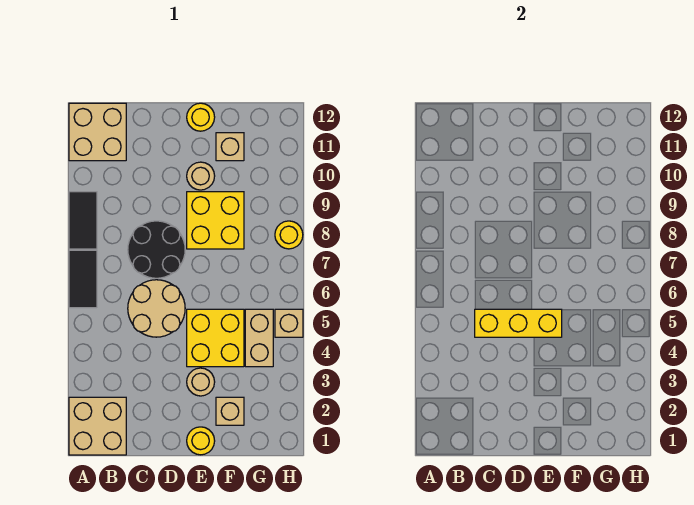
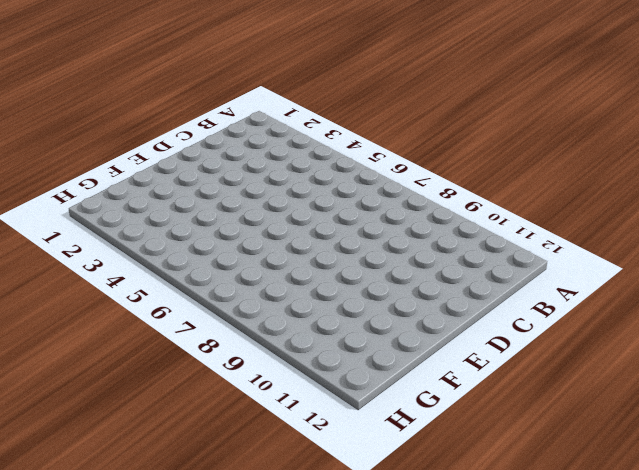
none -> tan 2x2 brick [69,397,126,455]
none -> black 1x2 tile [69,250,97,308]
none -> black 1x2 tile [69,192,97,249]

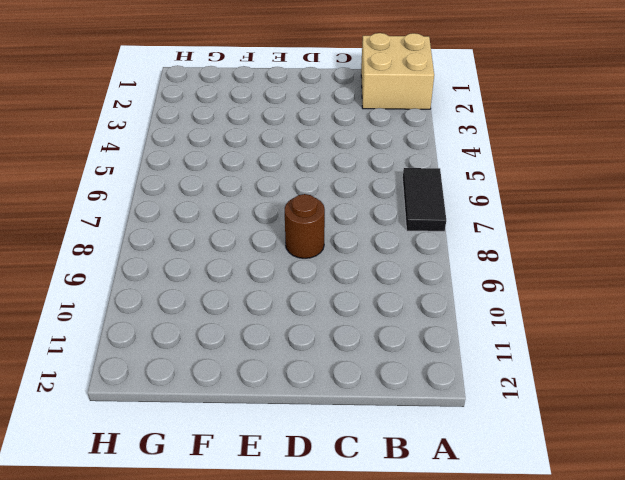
brown 1x1 round brick [285,194,325,258] -> black 2x2 round brick [128,221,185,278]
none -> black 1x2 tile [69,192,97,249]
none -> tan 2x2 brick [69,103,126,161]
none -> tan 2x2 round brick [128,280,185,337]

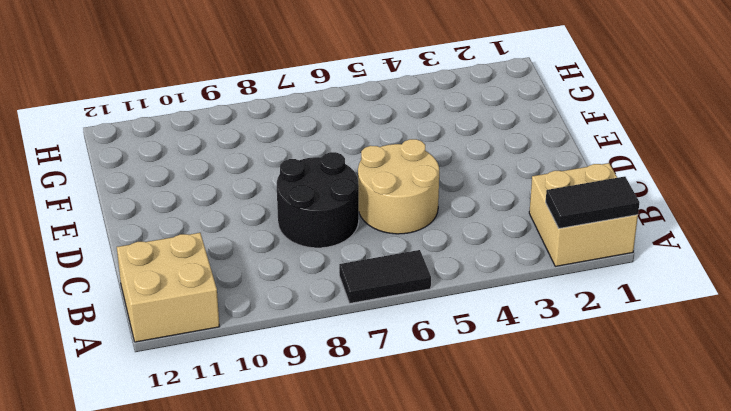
black 1x2 tile [546,177,640,229] -> black 1x2 tile moved to [69,192,97,249]
none -> yellow 1x1 round brick [187,427,215,455]
none -> tan 1x1 round brick [187,368,215,396]
none -> yellow 2x2 brick [187,309,244,367]

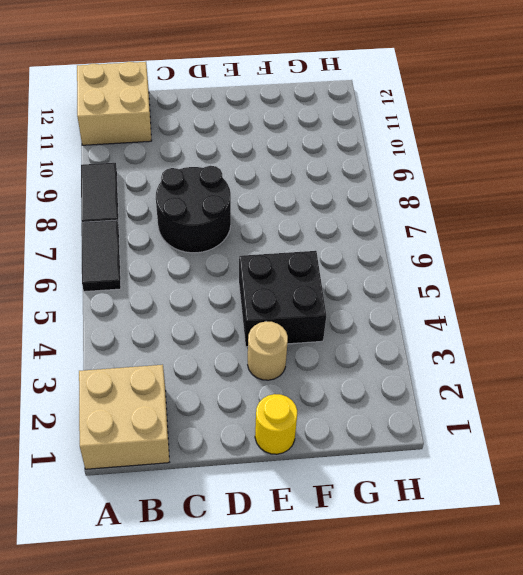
black 2x2 brick [239,251,326,347] -> yellow 2x2 brick [187,309,244,367]
none -> tan 2x2 round brick [128,280,185,337]
none -> yellow 2x2 brick [187,192,244,249]
none -> tan 1x1 round brick [187,162,215,190]

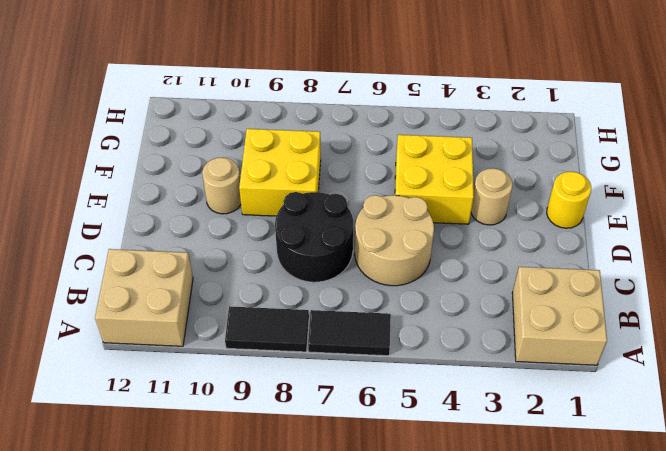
none -> yellow 1x1 round brick [187,103,215,131]
none -> tan 1x1 brick [216,397,244,425]
none -> tan 1x1 brick [216,133,244,161]

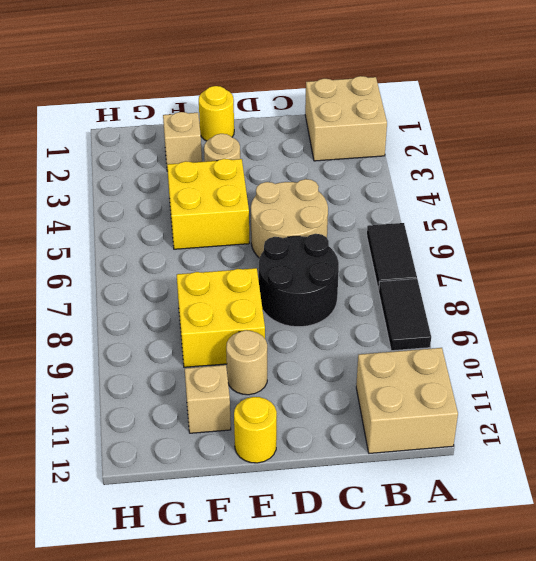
none -> tan 1x2 brick [245,309,273,367]
none -> tan 1x1 brick [275,309,303,337]
none -> yellow 1x1 round brick [275,221,303,249]

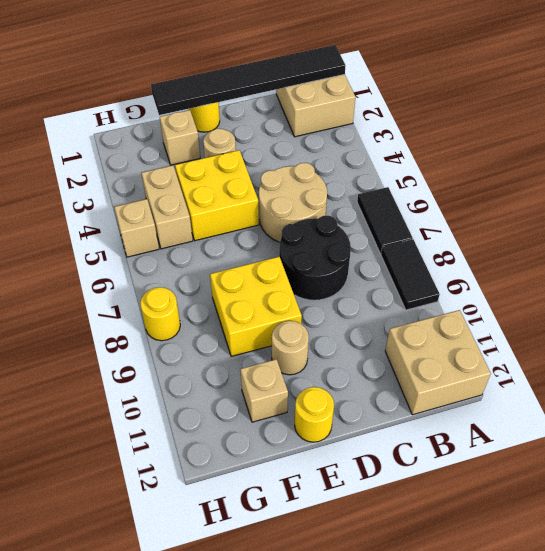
black 1x6 tile [151,45,346,115] -> none
none -> yellow 1x3 brick [475,309,562,337]

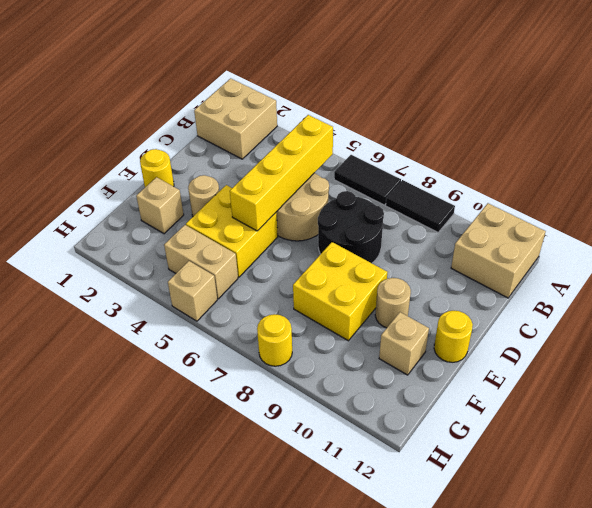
yellow 1x4 brick [230,115,333,231] -> yellow 1x3 brick [475,309,562,337]

